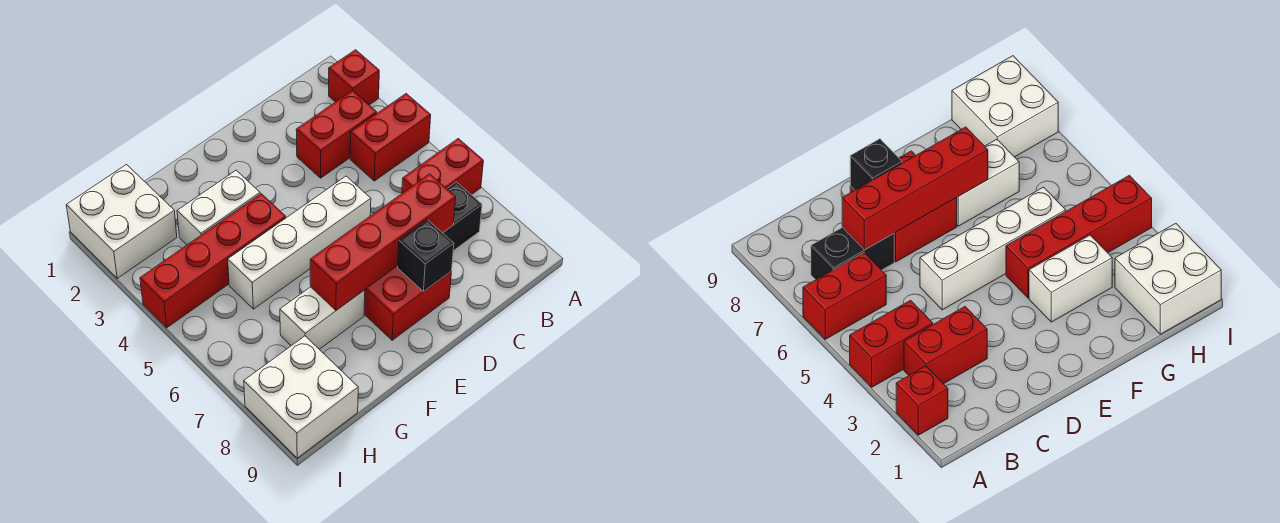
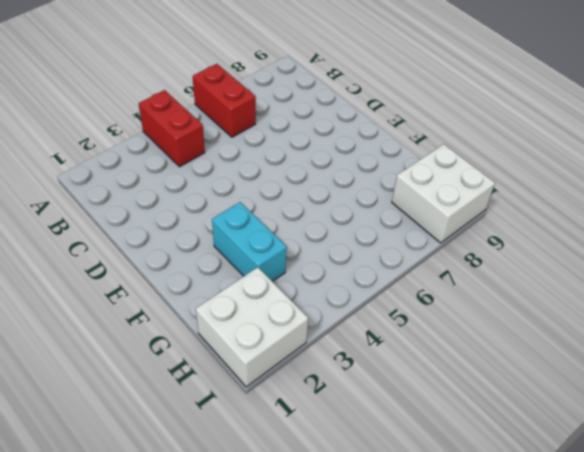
cyan 1x2 brick [212,202,287,281] -> white 1x2 brick [177,170,260,245]
none -> red 1x1 brick [329,50,379,105]
none -> red 1x2 brick [296,91,377,178]
none -> black 1x2 brick [443,182,482,251]

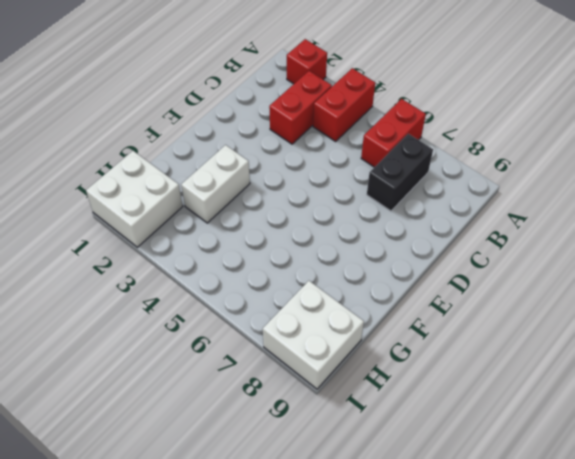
none -> white 1x4 brick [228,176,371,309]
none -> red 2x2 brick [364,266,452,340]
none -> red 1x4 brick [140,194,286,328]

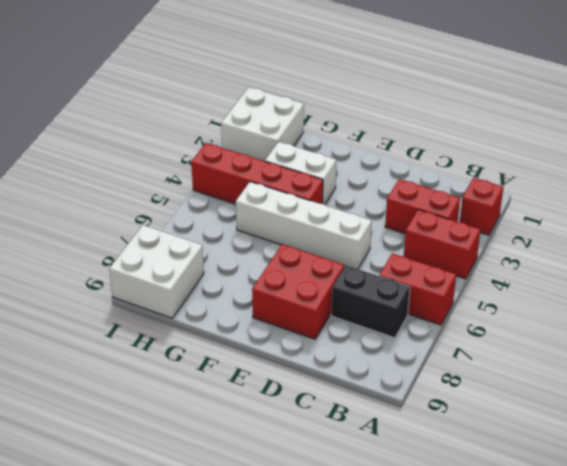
none -> white 1x2 brick [280,287,365,349]
none -> red 1x4 brick [310,174,456,310]
none -> black 1x1 brick [398,220,454,291]

